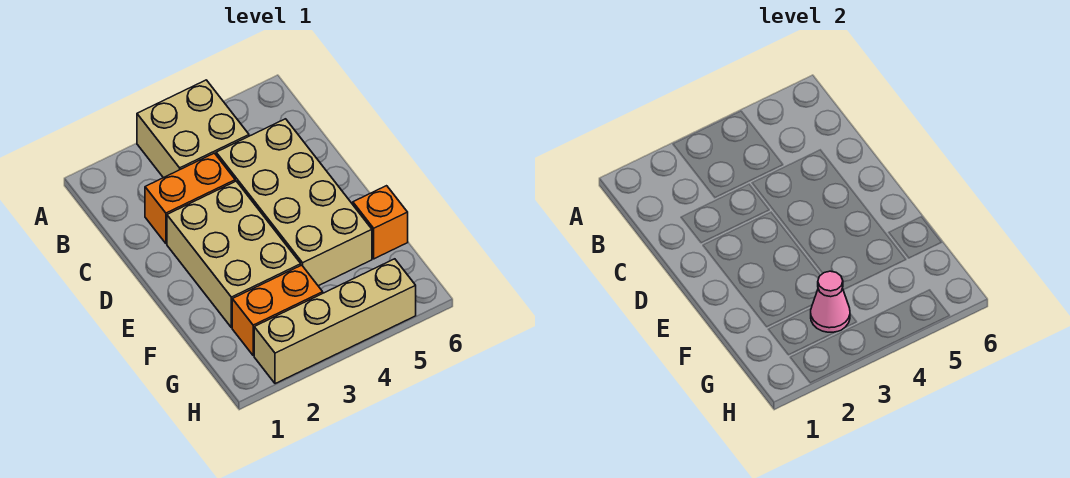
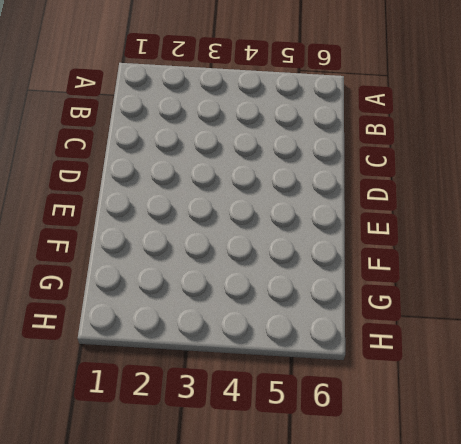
none -> tan 2x2 brick [137,80,249,178]
none -> orange 1x2 brick [145,153,235,244]

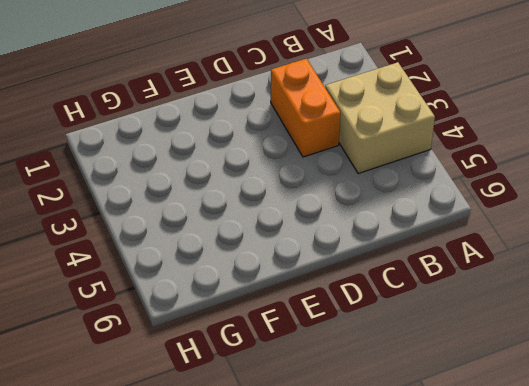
none -> tan 2x4 brick [216,119,372,286]
none -> tan 2x3 brick [167,181,301,328]

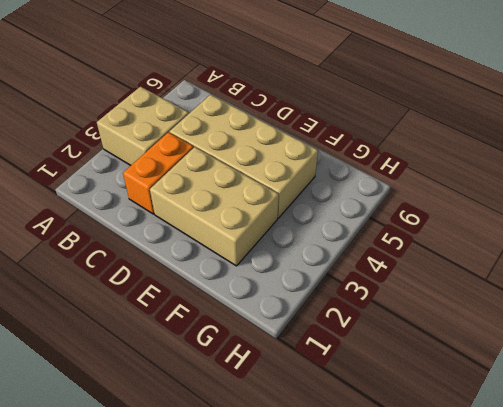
none -> orange 1x1 brick [353,186,408,259]
none -> orange 1x2 brick [232,265,323,356]

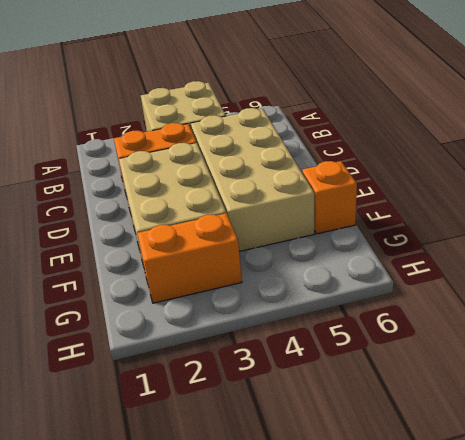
none -> tan 1x4 brick [254,259,416,384]
none -> pink 1x1 cone [811,271,850,332]

